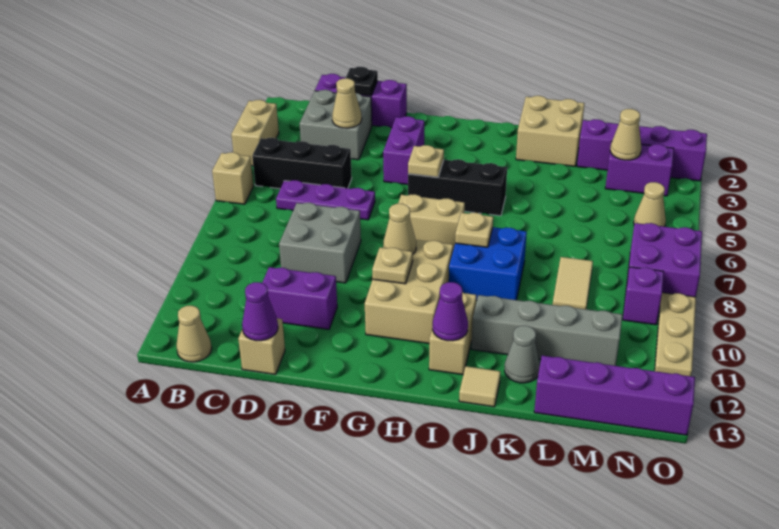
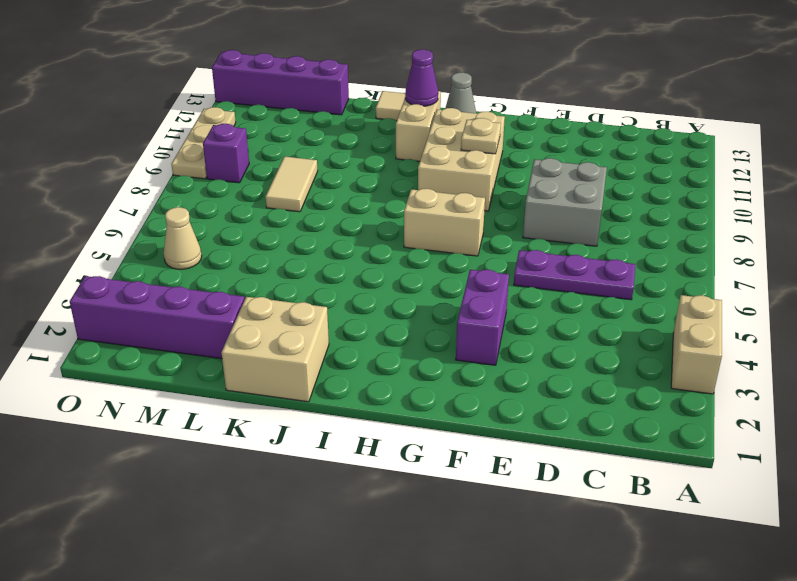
grey 1x1 cone [446,73,476,113] -> grey 1x1 cone moved to [505,326,540,383]
none -> tan 1x1 brick [212,152,253,204]
none -> black 1x3 brick [252,138,352,189]
none -> tan 1x1 cone [176,306,212,362]
none -> purple 1x3 brick [315,74,407,128]

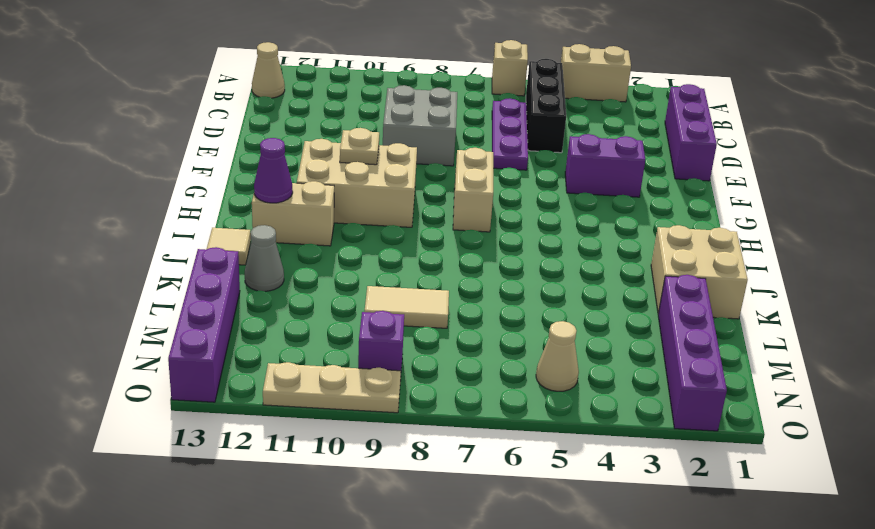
none -> grey 2x2 brick [300,90,372,160]
none -> purple 1x2 brick [262,267,337,329]
none -> tan 1x1 brick [238,318,285,374]
none -> black 1x3 brick [408,159,507,216]

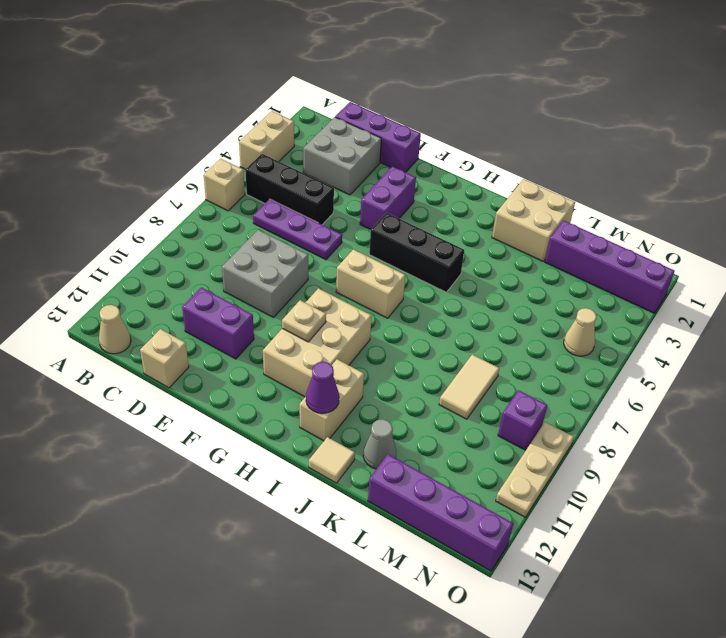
none -> blue 2x2 brick [449,227,527,301]
none -> grey 1x4 brick [471,295,622,366]
none -> purple 1x2 brick [605,141,674,196]
none -> purple 2x2 brick [626,223,702,297]

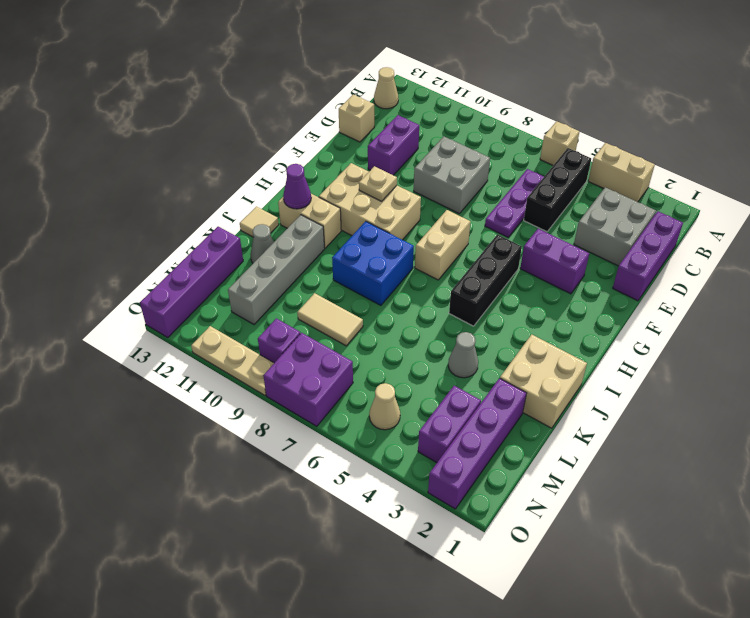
grey 1x1 cone [448,332,478,378] -> none
none -> black 1x1 plate [346,67,378,96]
none -> tan 1x1 cone [332,78,362,128]
none -> purple 1x1 cone [242,282,278,341]
none -> tan 1x1 plate [408,145,444,177]

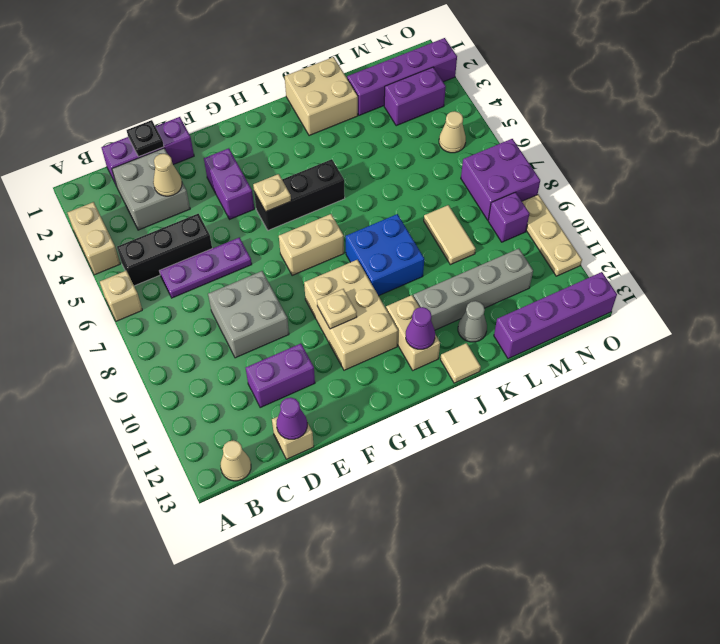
none -> tan 1x1 cone [383,204,416,254]
none -> tan 1x1 plate [455,213,493,247]
none -> tan 1x1 cone [610,109,642,160]

